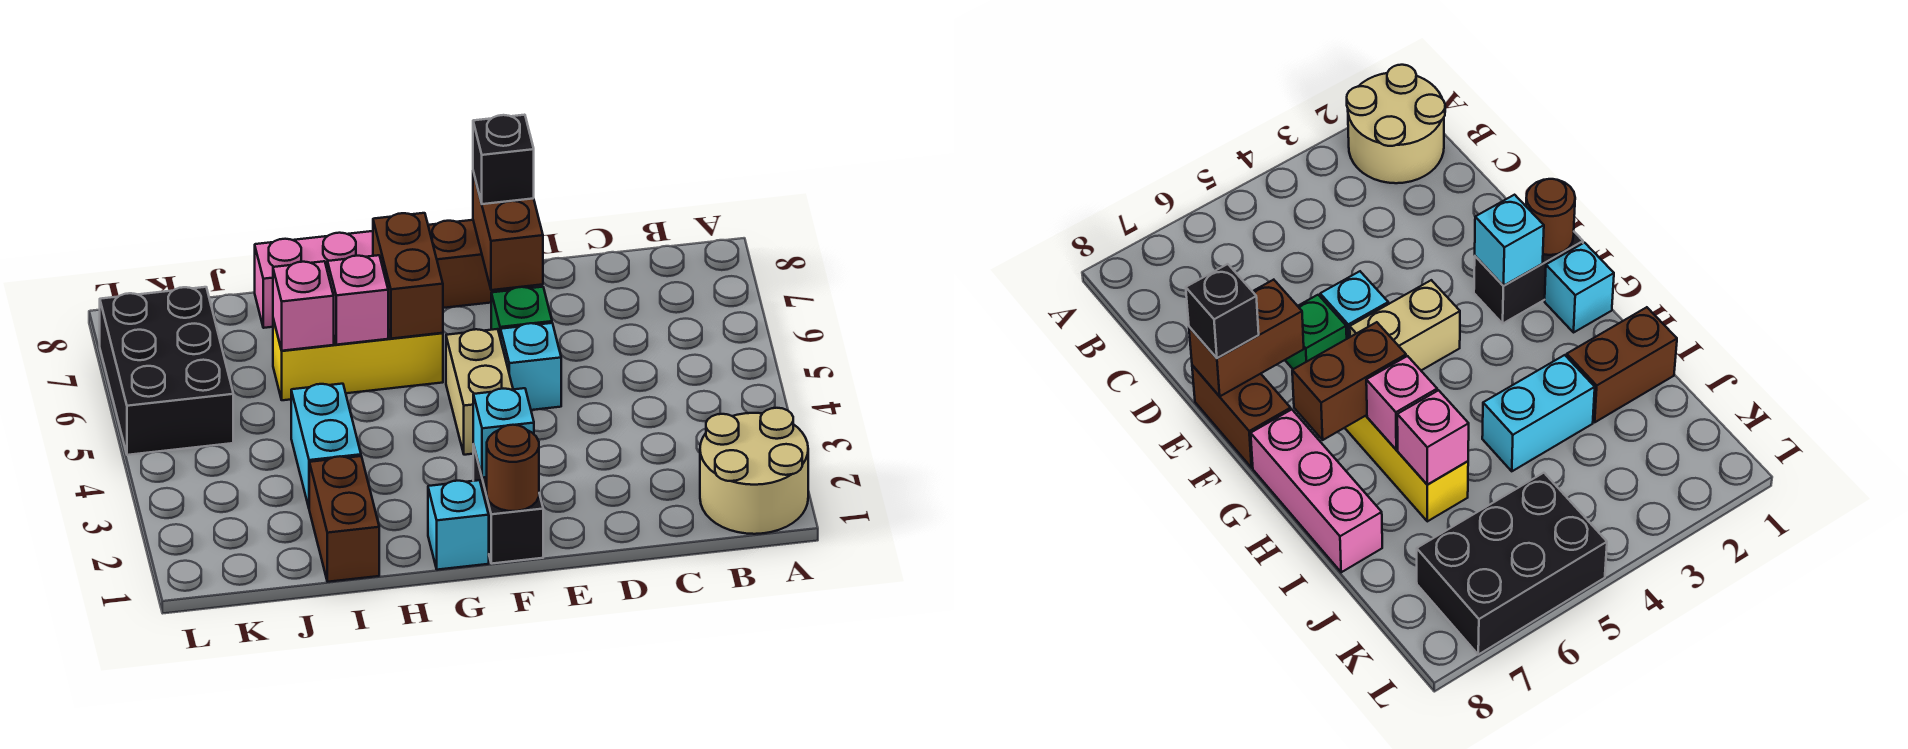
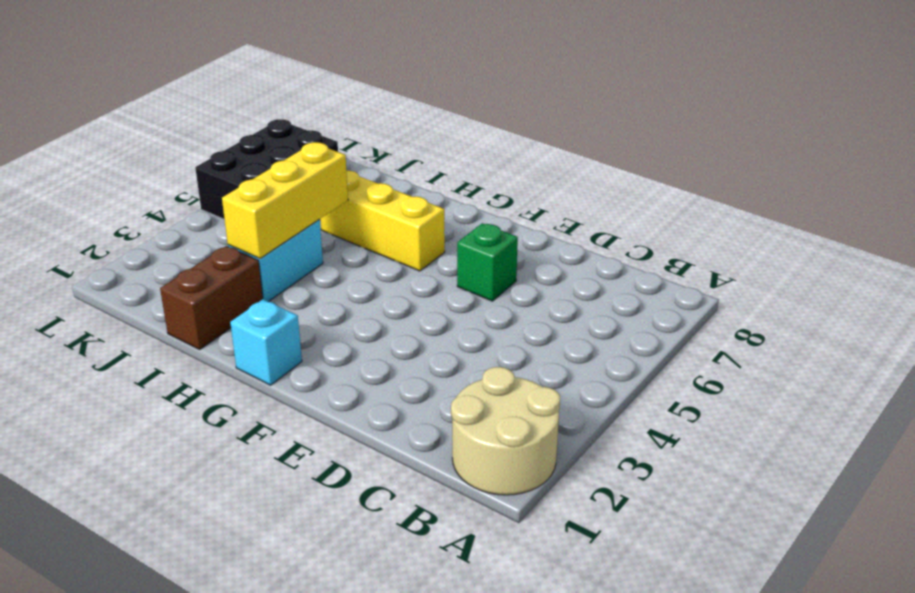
yellow 1x3 brick [222,142,348,259] -> none
none -> cyan 1x1 brick [501,323,561,410]
none -> brown 1x2 brick [428,220,534,308]
none -> black 1x2 brick [473,444,543,564]

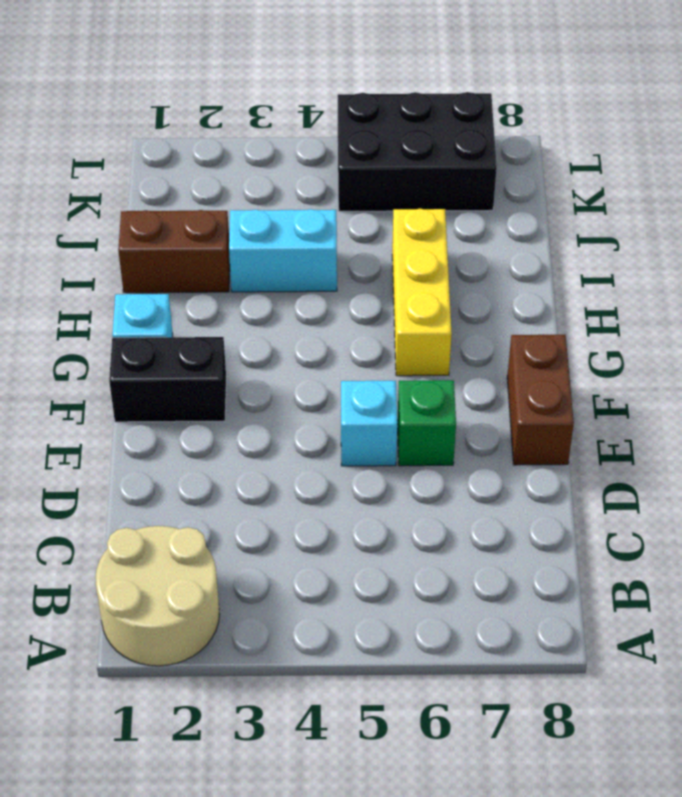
none -> tan 1x2 brick [446,329,513,455]
none -> pink 1x3 brick [255,231,373,328]
none -> brown 1x2 brick [473,172,543,290]

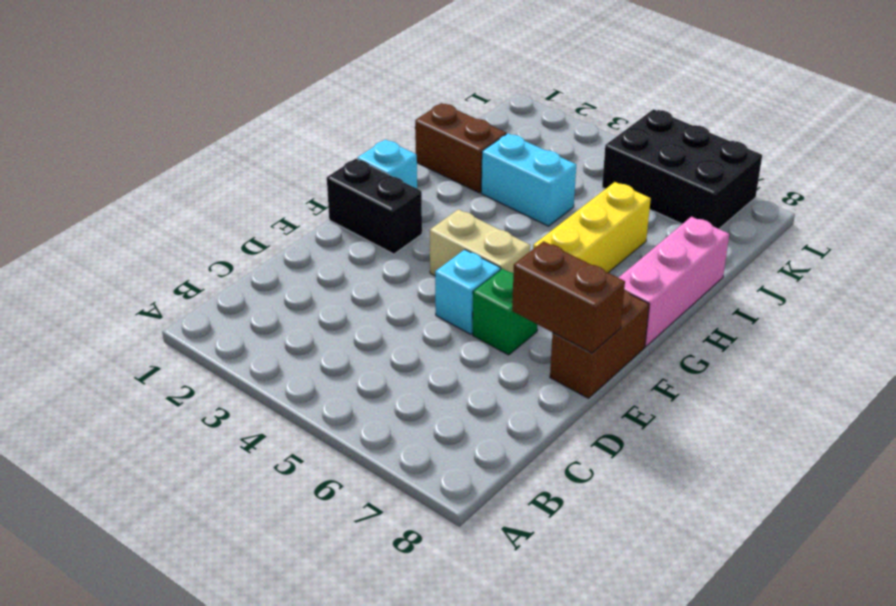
none -> tan 2x2 round brick [700,408,808,534]
none -> brown 1x1 round brick [487,425,539,511]
none -> cyan 1x1 brick [473,388,534,478]

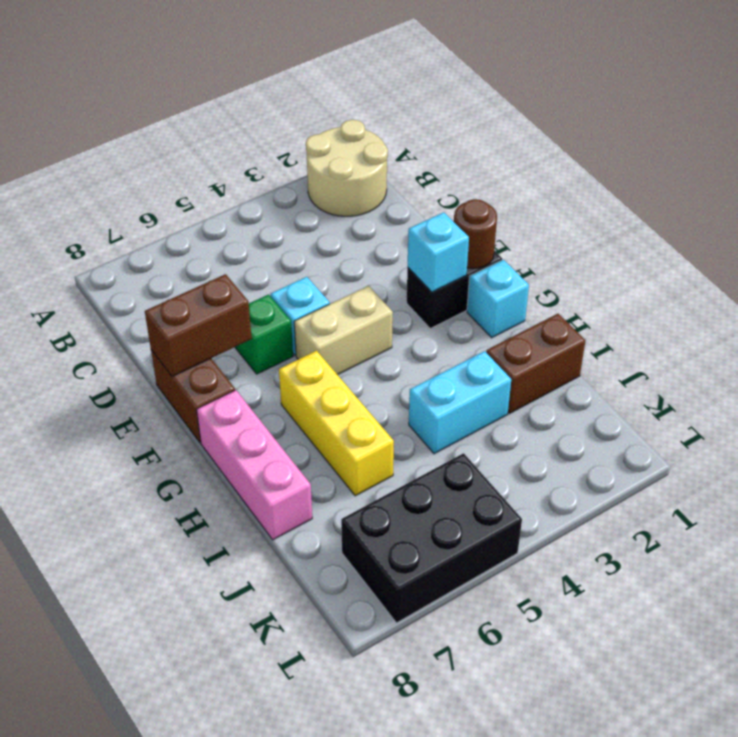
none -> brown 1x2 brick [373,213,443,339]
none -> pink 1x1 brick [327,255,388,345]
none -> pink 1x1 brick [273,261,334,351]

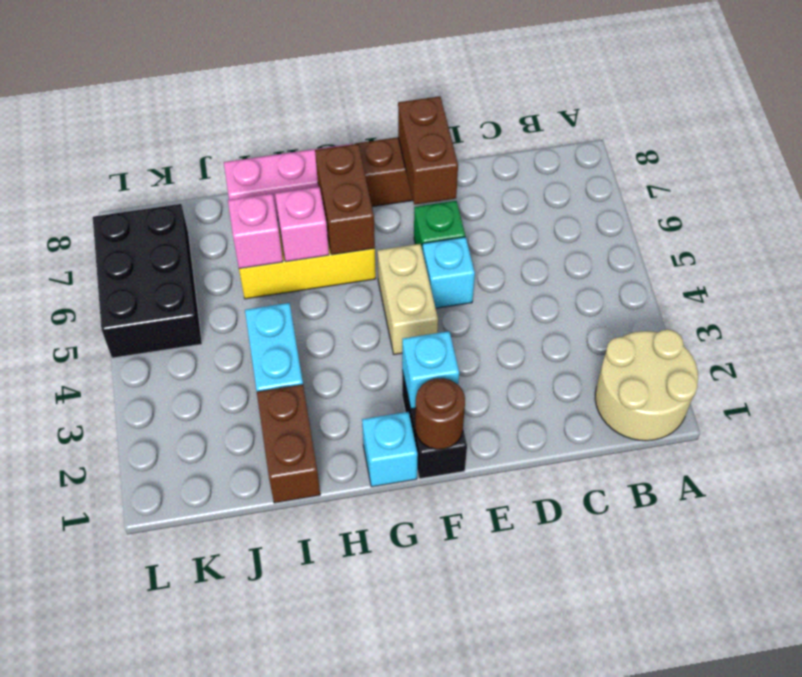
none -> black 1x1 brick [473,115,534,204]

